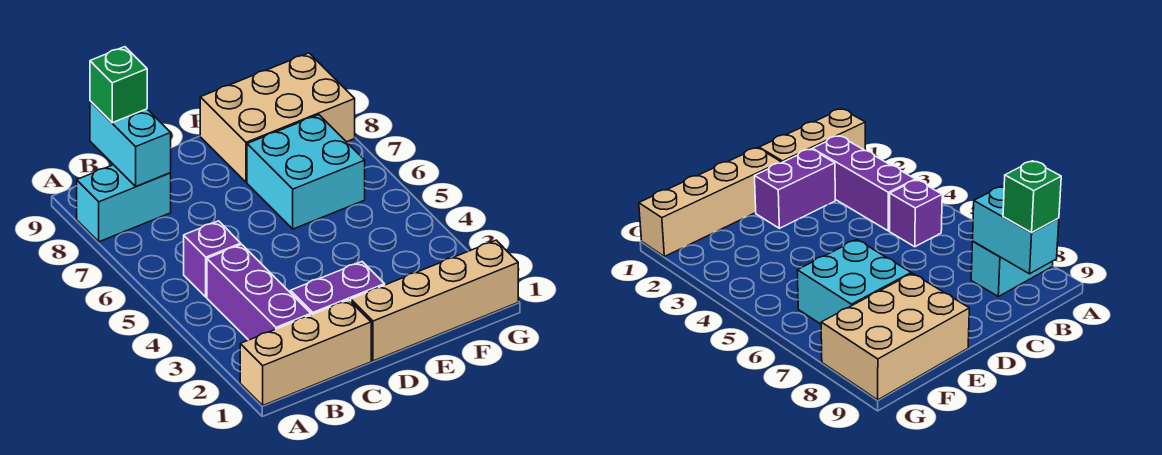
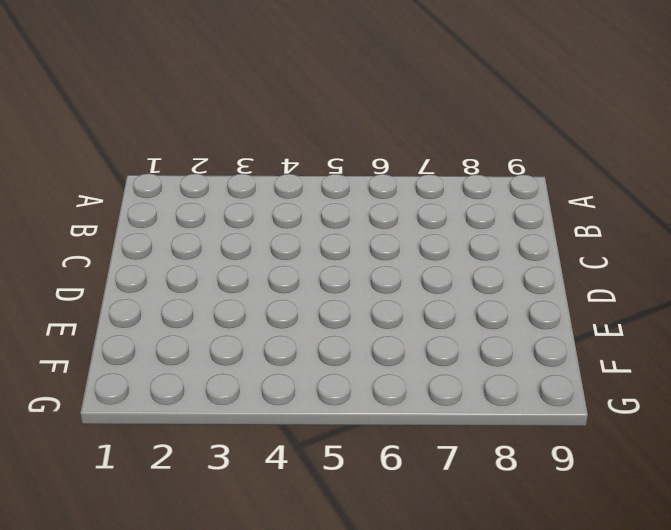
none -> tan 1x3 brick [240,300,371,405]
none -> cyan 1x2 brick [77,165,171,242]

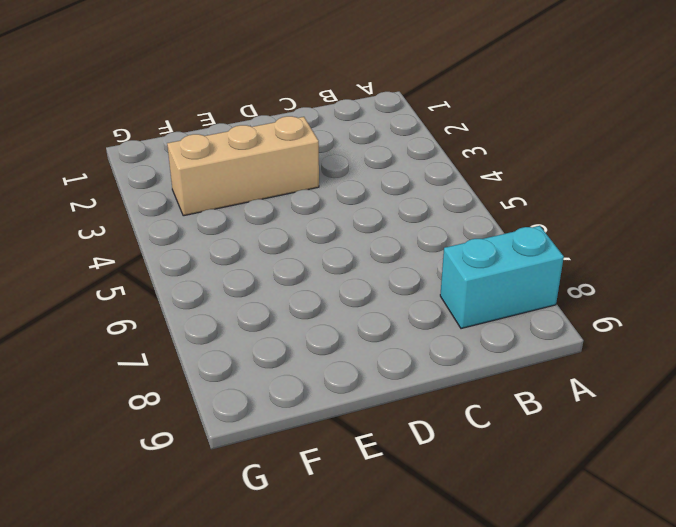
tan 1x3 brick [167,116,319,216] -> tan 1x3 brick moved to [240,300,371,405]
none -> purple 1x3 brick [207,244,311,340]
none -> purple 1x1 brick [184,221,241,297]

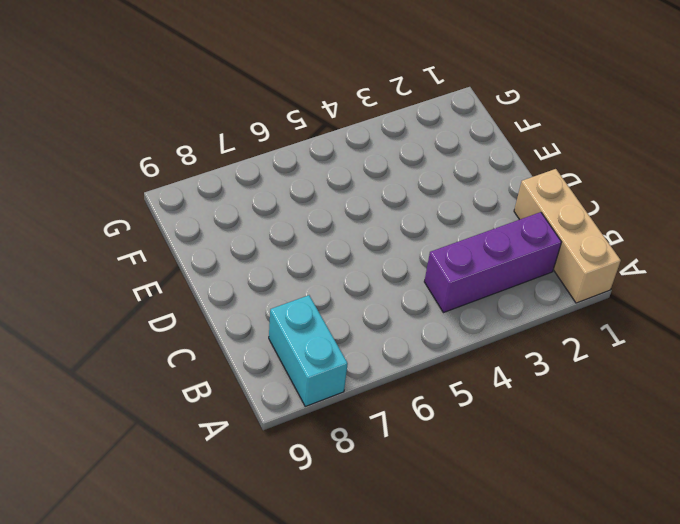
none -> purple 1x1 brick [184,221,241,297]
none -> purple 1x2 brick [290,262,385,315]

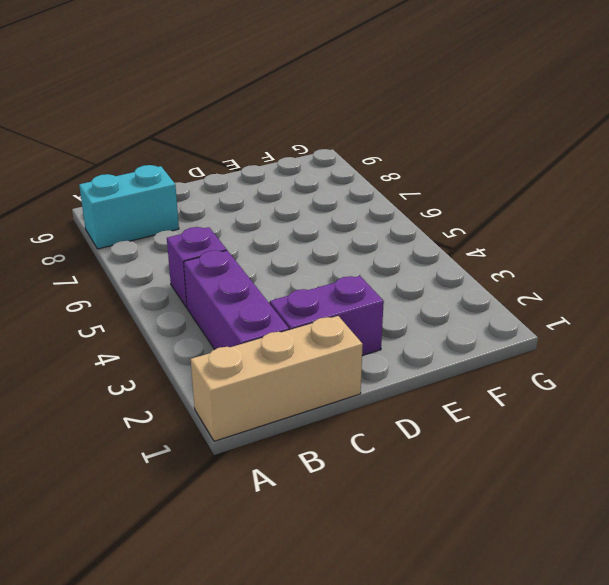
none -> tan 1x4 brick [351,240,518,361]
none -> cyan 2x2 brick [247,115,365,229]

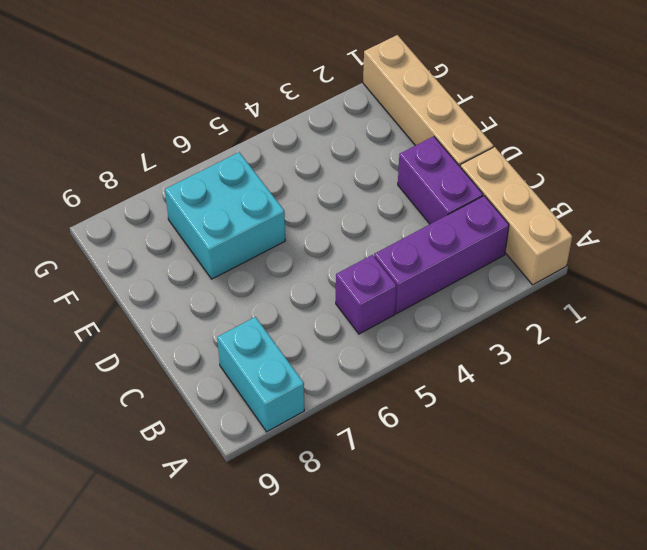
none -> tan 2x3 brick [200,53,355,182]
none -> cyan 1x2 brick [90,101,171,186]

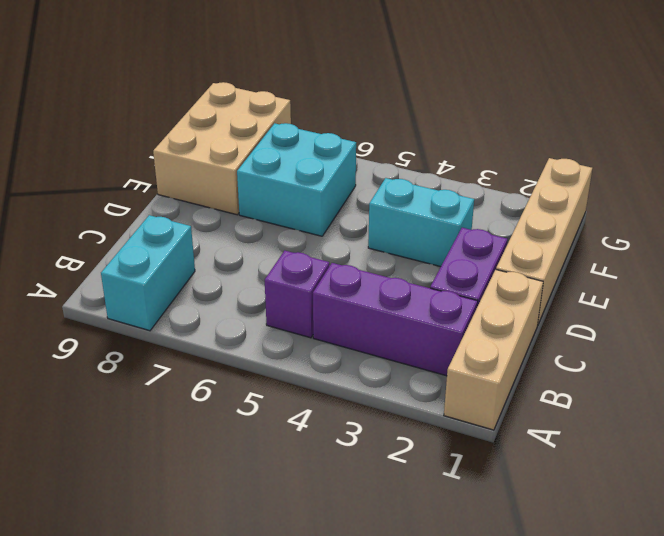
cyan 1x2 brick [368,178,474,267] -> cyan 1x2 brick moved to [90,101,171,186]
none -> green 1x1 brick [90,47,147,123]

